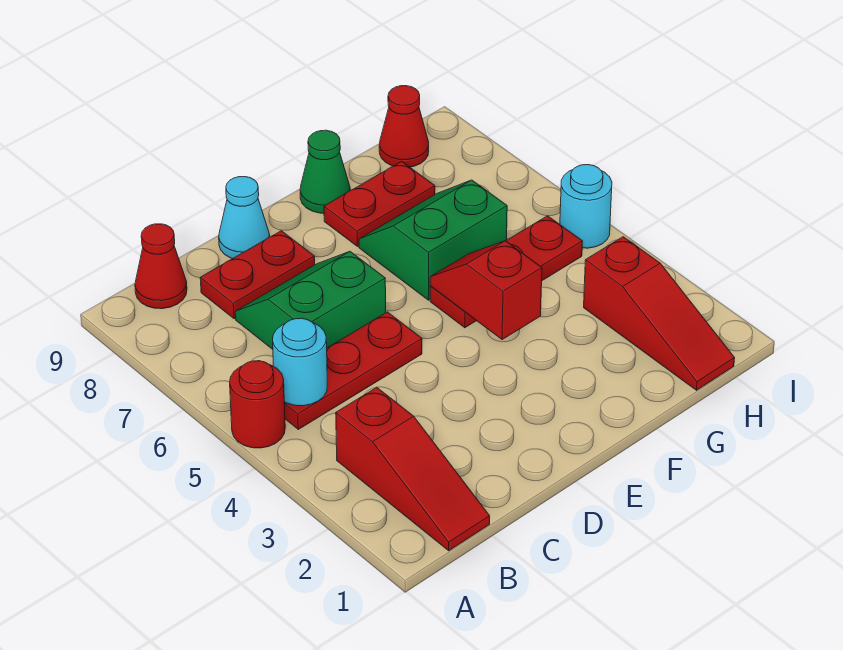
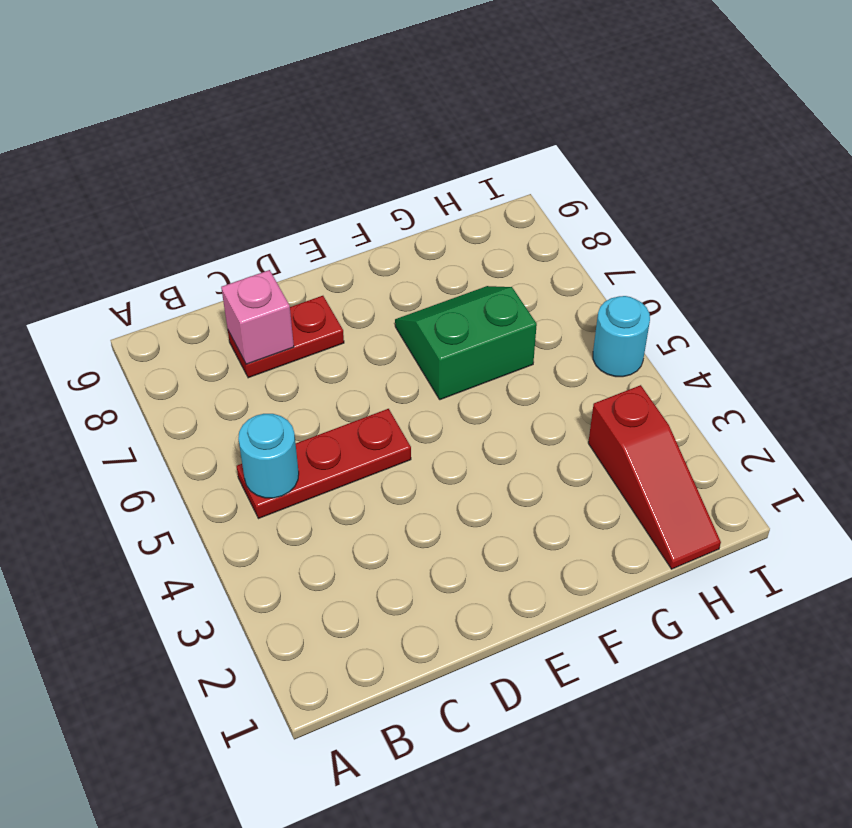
pink 1x1 brick [221,270,294,364] -> none
none -> red 1x1 round brick [230,361,285,448]
none -> red 1x3 slope [336,387,490,551]
none -> red 1x1 cone [135,224,187,309]

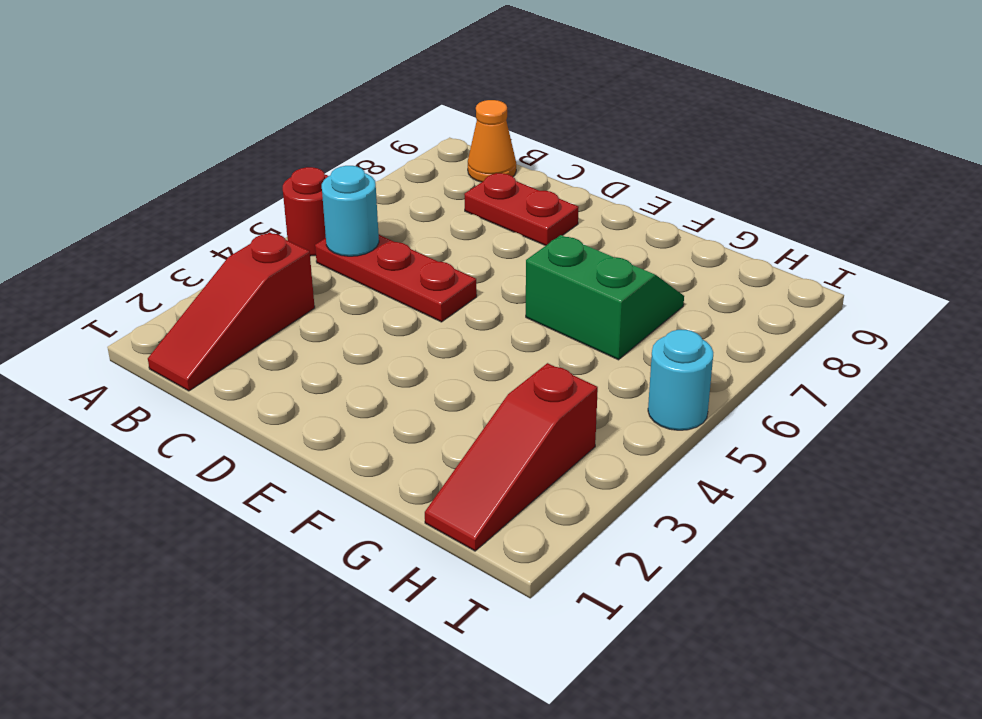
orange 1x1 cone [468,100,516,182] -> red 1x1 cone [135,224,187,309]
none -> green 2x2 slope [235,251,386,349]
none -> cyan 1x1 cone [219,177,270,259]
none -> red 1x3 plate [430,216,582,328]

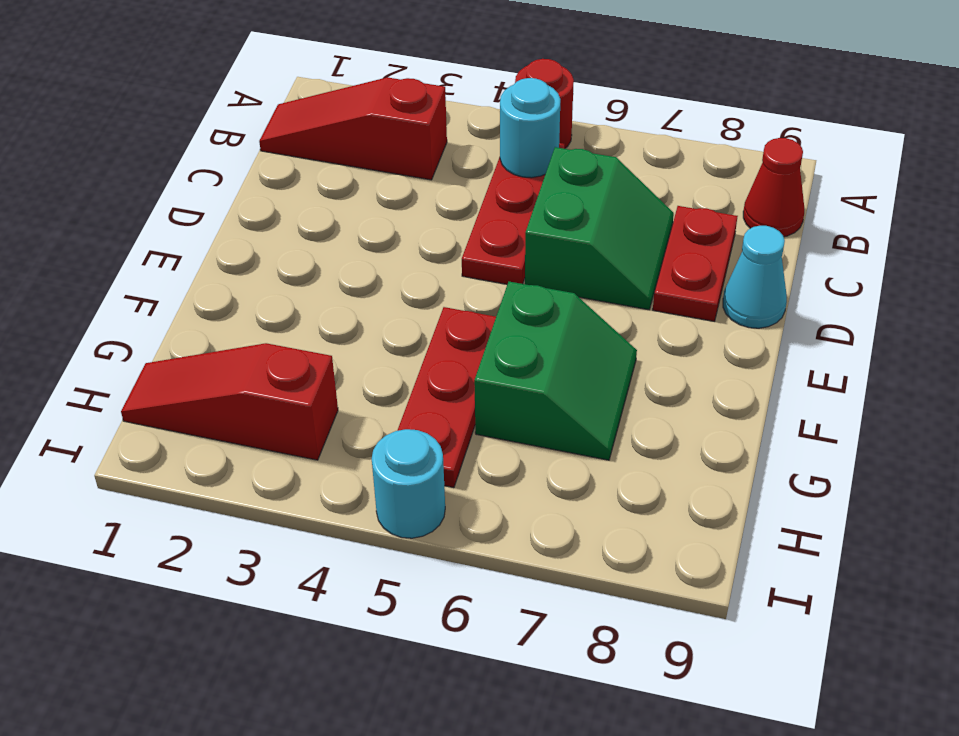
none -> red 1x2 plate [324,161,435,246]
none -> green 1x1 cone [300,130,350,213]
none -> red 1x1 cone [379,86,429,167]

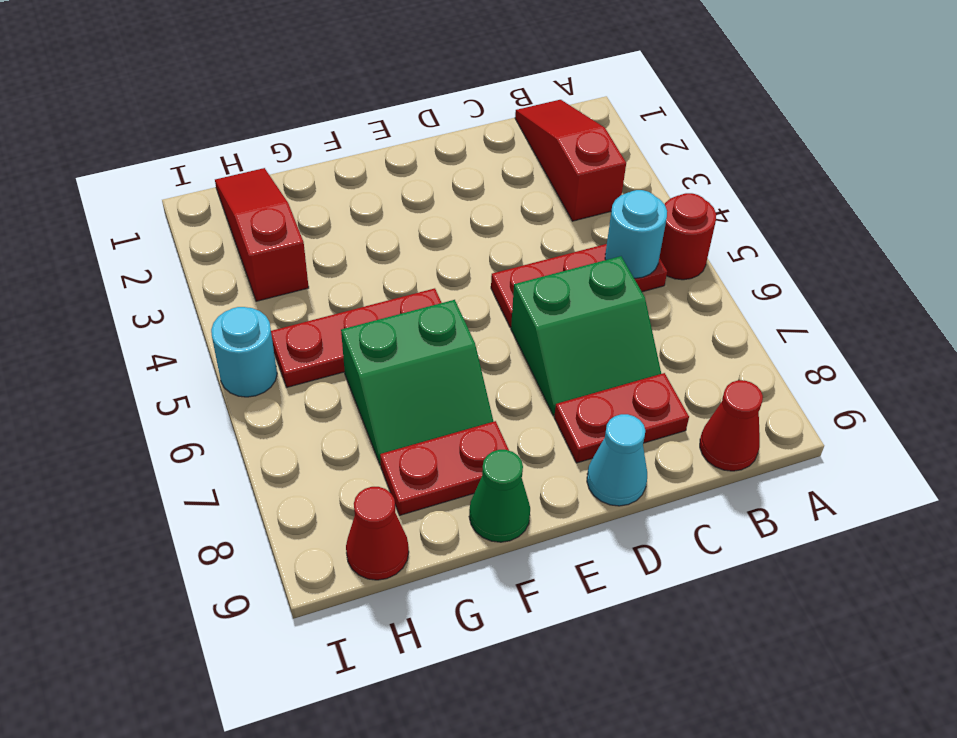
none -> red 1x2 slope [430,241,542,340]

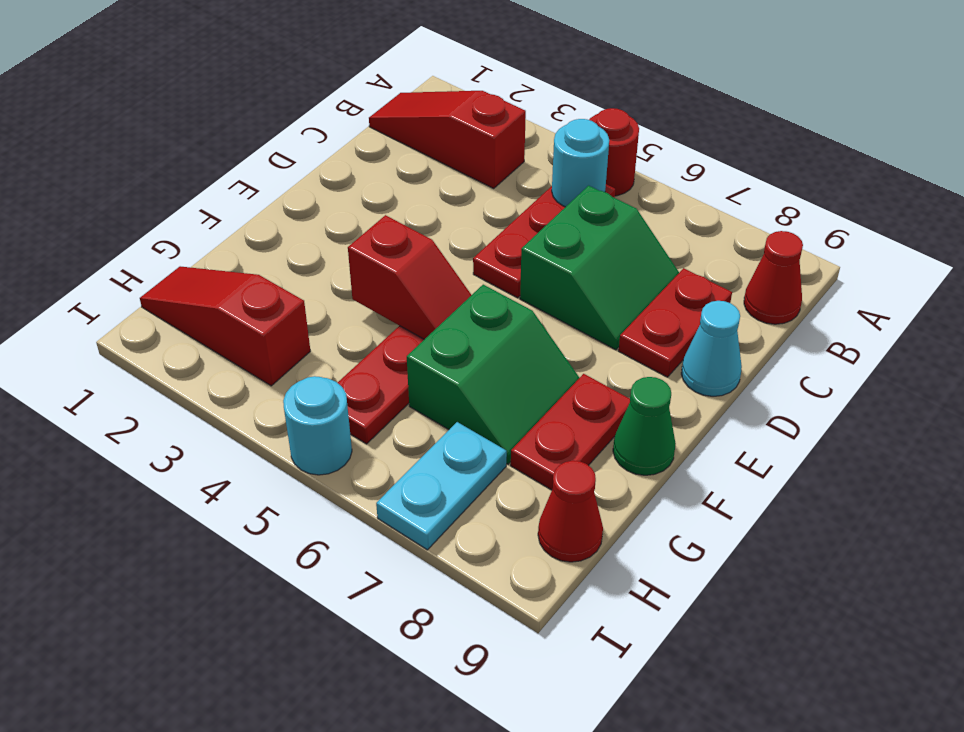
cyan 1x2 plate [376,422,507,550] -> none

